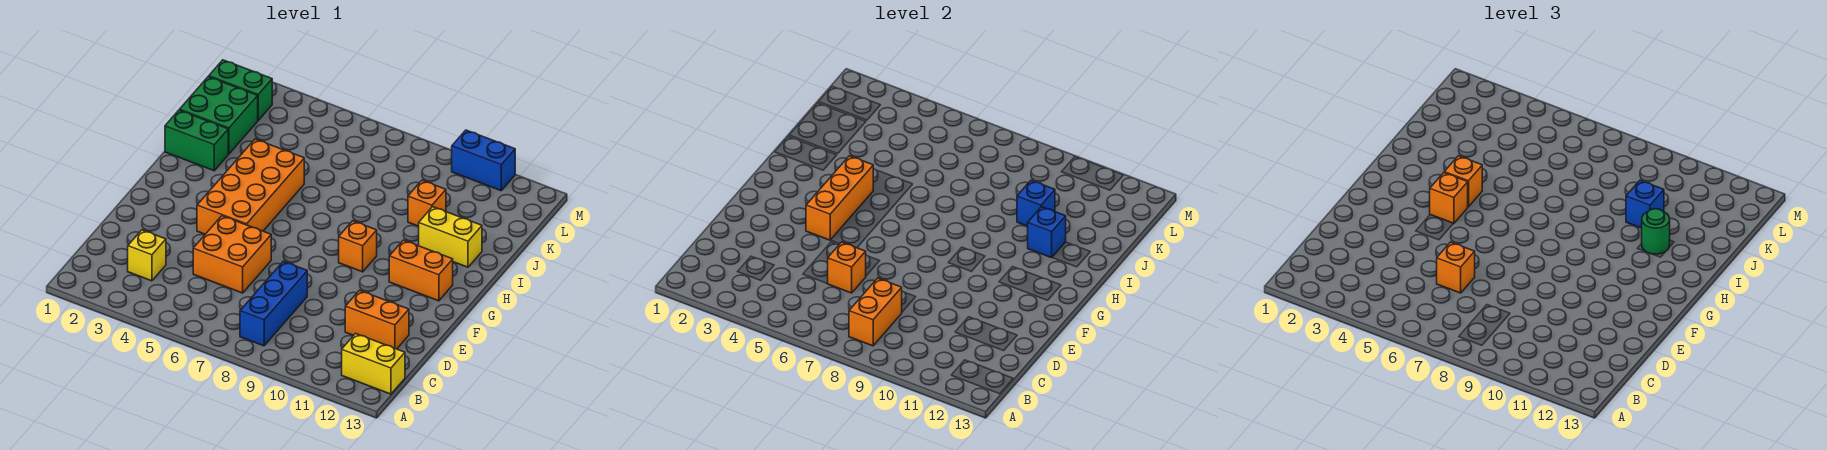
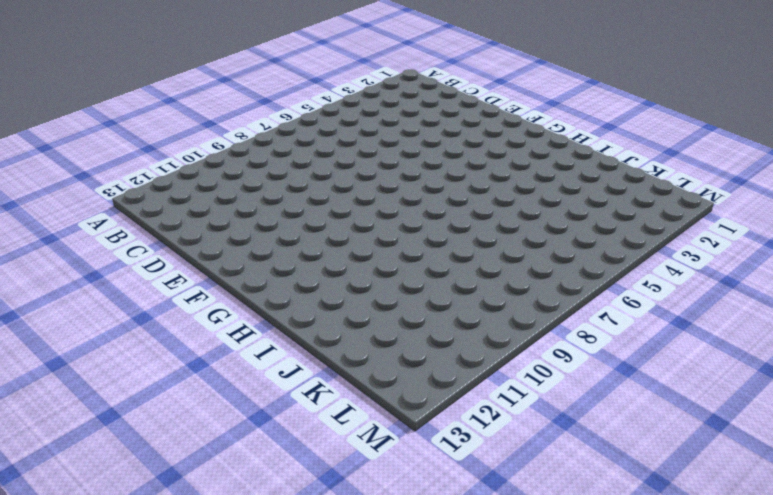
none -> blue 1x3 brick [240,261,307,346]
none -> yellow 1x2 brick [342,334,405,394]
none -> yellow 1x1 brick [128,230,166,281]

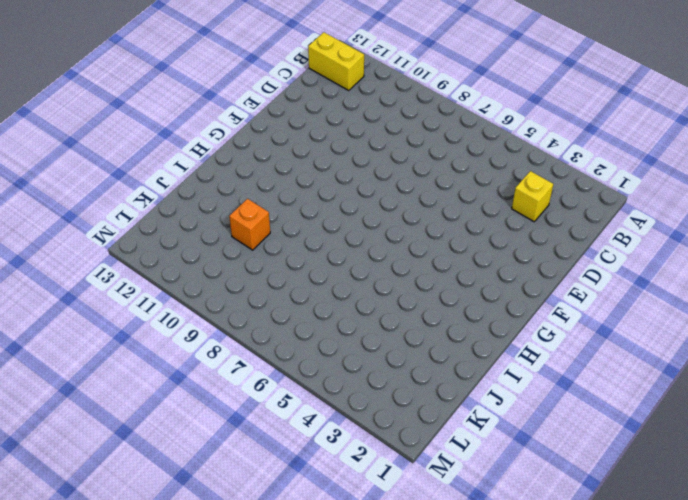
none -> blue 1x3 brick [240,261,307,346]
none -> orange 2x2 brick [193,216,271,293]
none -> orange 1x2 brick [345,290,409,349]

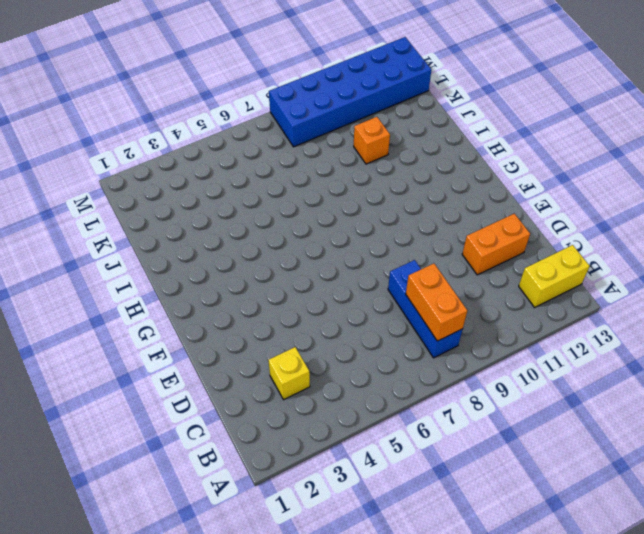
blue 2x6 brick [269,37,431,147] -> blue 1x2 brick [452,130,515,191]
none -> orange 2x2 brick [193,216,271,293]
none -> orange 2x4 brick [197,139,304,234]
none -> orange 1x1 brick [339,221,377,272]

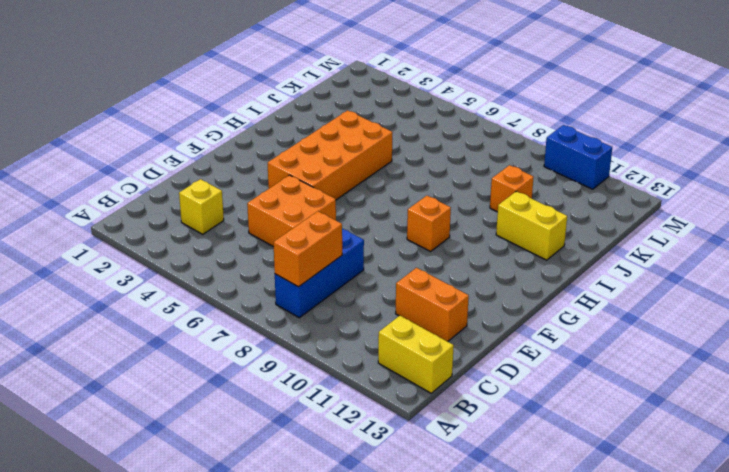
none -> orange 1x2 brick [389,240,453,301]
none -> green 1x2 brick [165,110,228,171]
none -> green 2x2 brick [180,77,258,154]

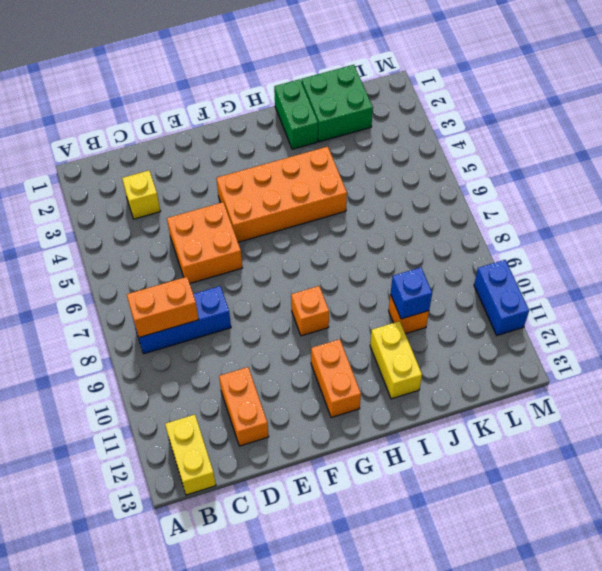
none -> green 1x2 brick [209,60,272,120]
none -> orange 1x1 brick [827,242,866,293]
none -> orange 1x3 brick [806,156,873,240]

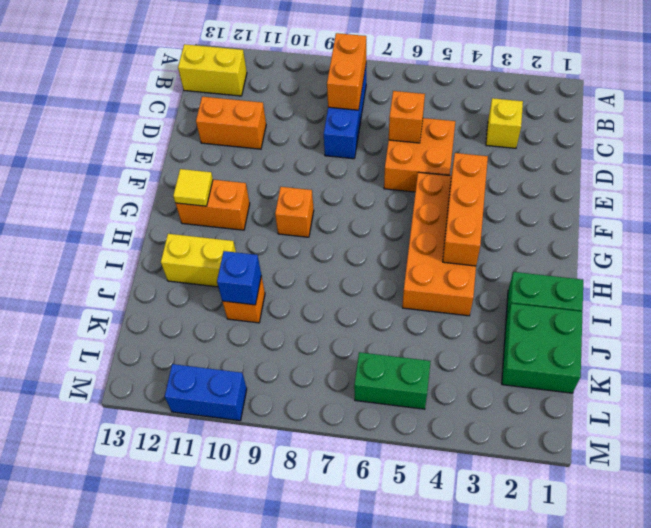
yellow 1x1 tile [173,169,213,206] -> none
green 1x2 brick [354,352,431,409] -> green 1x2 brick moved to [209,60,272,120]
none -> blue 1x1 brick [1028,207,1066,258]
none -> orange 1x1 brick [1437,242,1475,293]
none -> orange 1x1 brick [1430,173,1468,224]

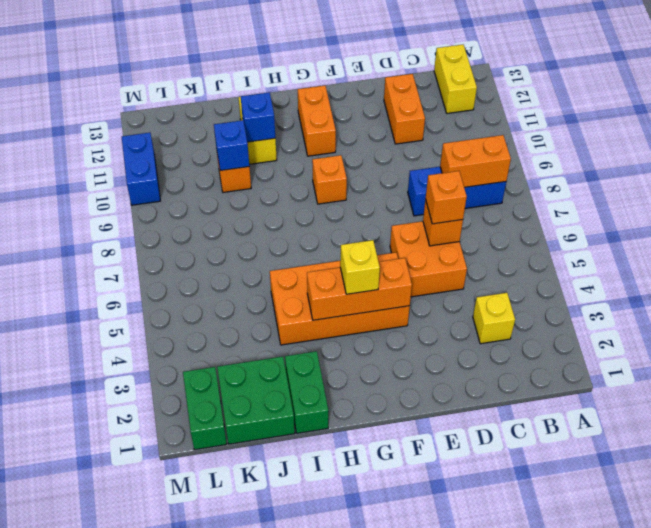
yellow 1x1 brick [340,240,380,294] -> orange 1x1 brick [1430,173,1468,224]
none -> orange 1x1 brick [1444,156,1482,207]
none -> green 1x1 round brick [1642,209,1670,254]
none -> blue 1x1 brick [1626,180,1664,228]

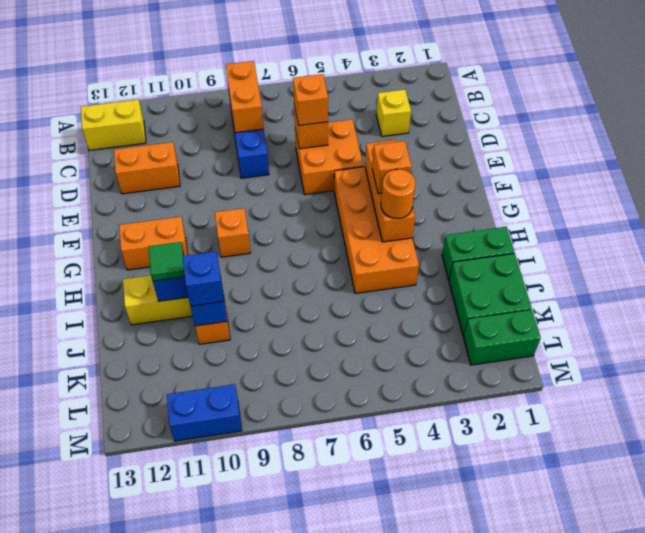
orange 1x1 round brick [381,169,415,218] -> orange 1x1 brick [1444,156,1482,207]
green 1x1 tile [148,242,185,281] -> green 1x1 round brick [1642,209,1670,254]

